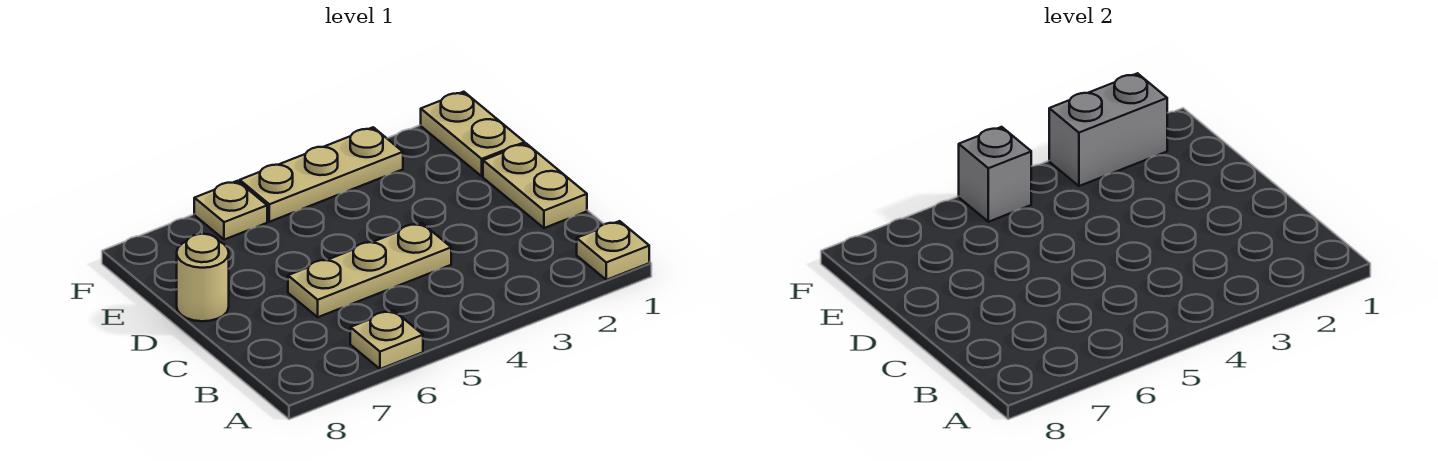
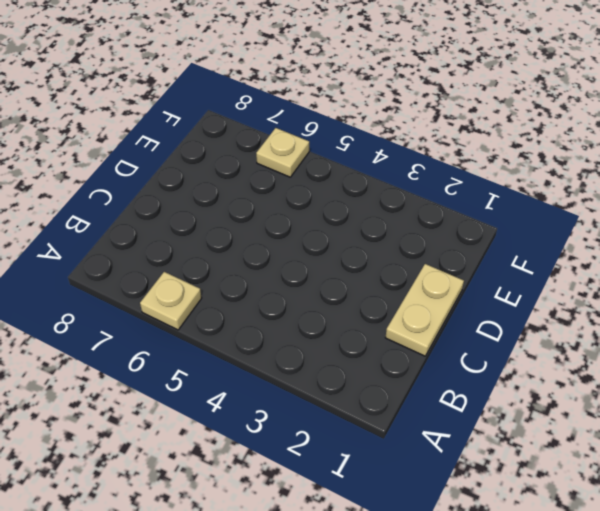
none -> tan 1x1 plate [577,221,649,280]
none -> tan 1x3 plate [288,223,451,317]

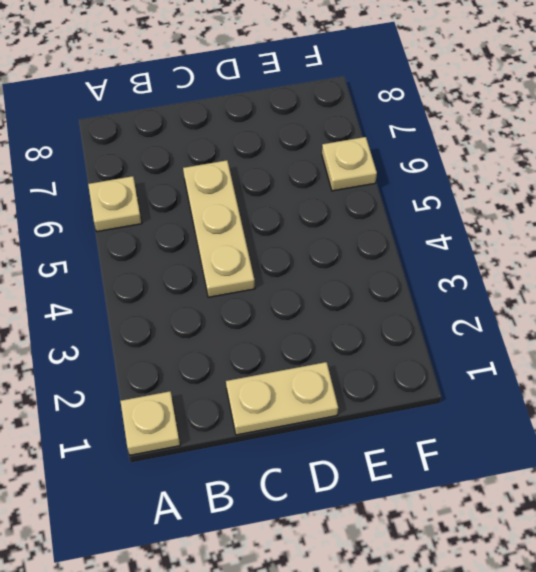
none -> tan 1x1 round brick [177,234,229,321]
none -> tan 1x2 plate [421,92,525,176]

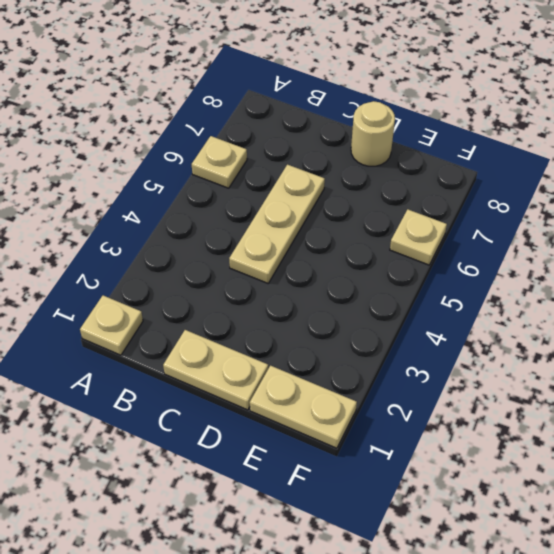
none -> tan 1x3 plate [240,127,403,222]
none -> grey 1x2 brick [1049,73,1167,186]

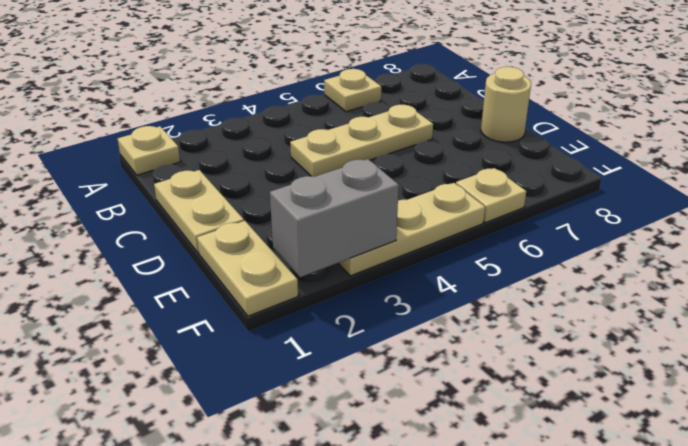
none -> grey 1x1 brick [959,127,1031,222]

